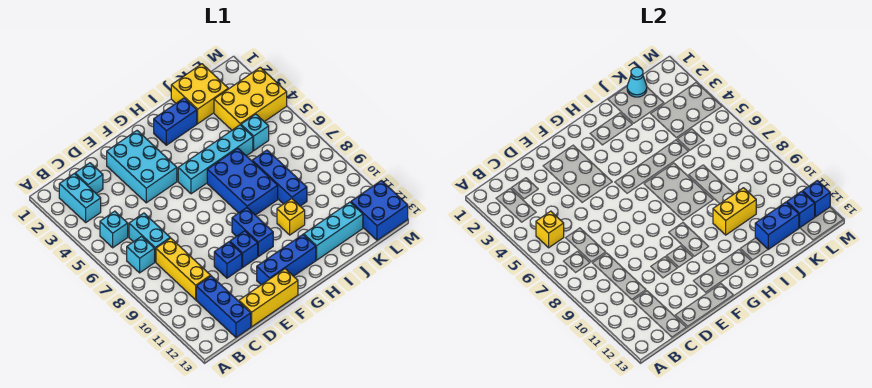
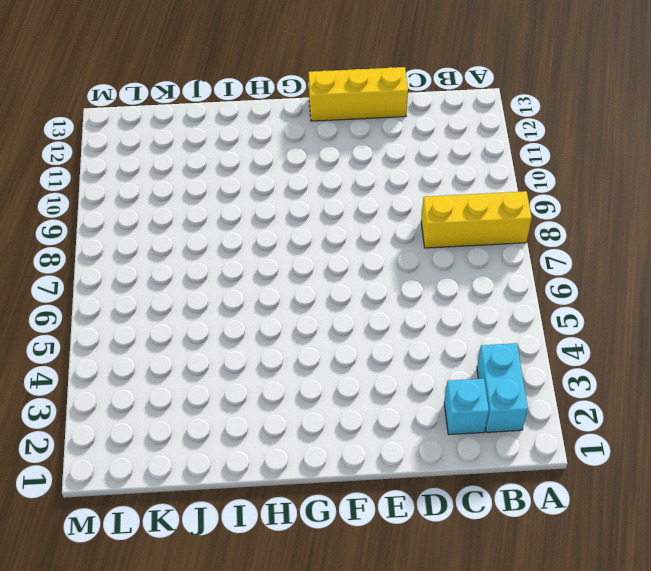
yellow 1x3 brick [421,191,532,248] -> yellow 1x3 brick turned to [156,238,211,300]
none -> cyan 1x1 brick [100,211,128,248]
none -> cyan 1x1 brick [127,236,155,273]
none -> cyan 1x2 brick [129,213,170,262]

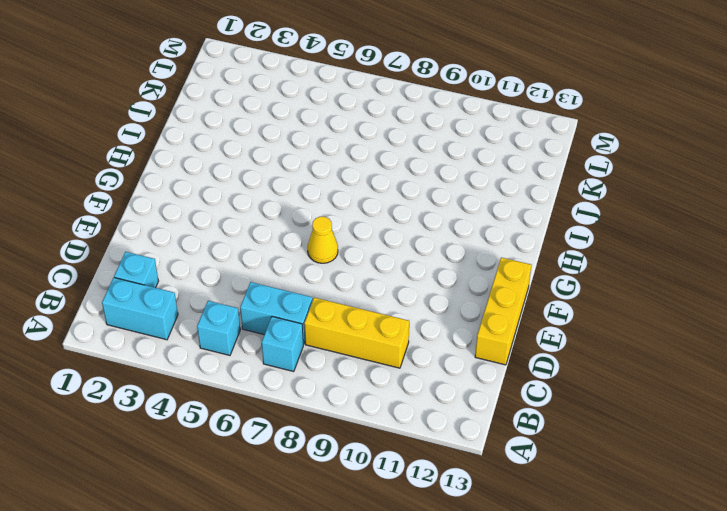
yellow 1x1 cone [307,217,338,263] -> none
none -> blue 1x3 brick [196,276,251,337]
none -> cyan 2x3 brick [107,131,177,203]
none -> blue 1x1 brick [214,242,242,278]

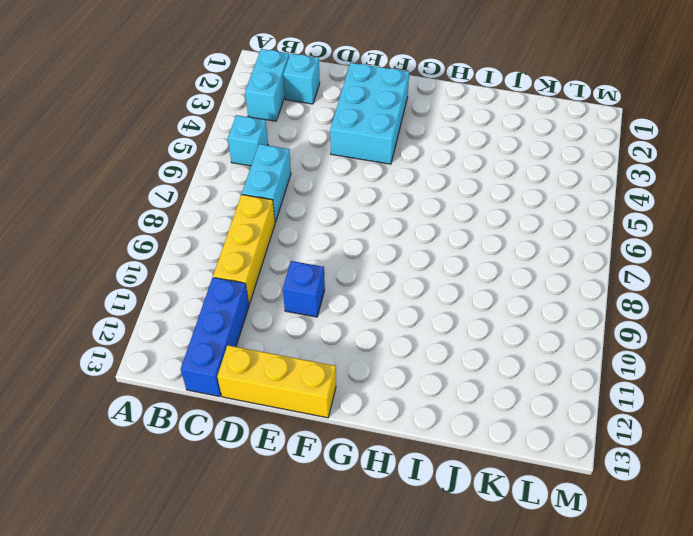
none -> cyan 1x1 brick [127,236,155,273]
none -> blue 1x1 brick [230,231,258,267]
none -> blue 1x3 brick [257,235,316,285]

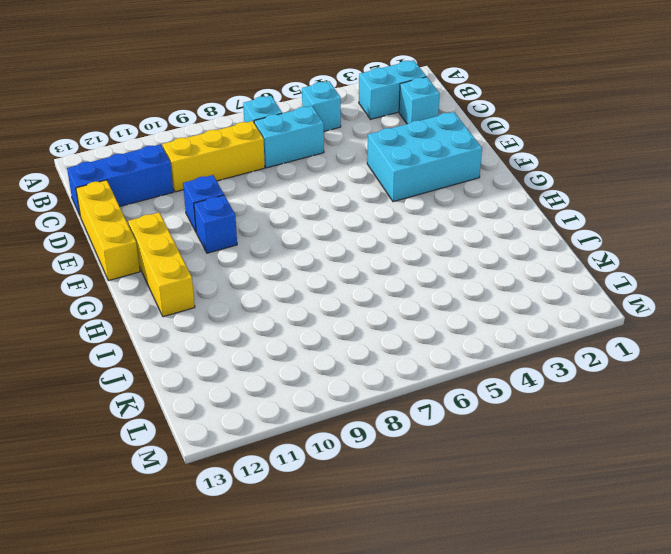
yellow 1x3 brick [128,212,195,317] -> blue 1x3 brick [257,235,316,285]
none -> cyan 1x4 brick [178,125,253,194]
none -> blue 1x2 brick [232,208,273,257]
none -> blue 1x2 brick [154,98,197,145]

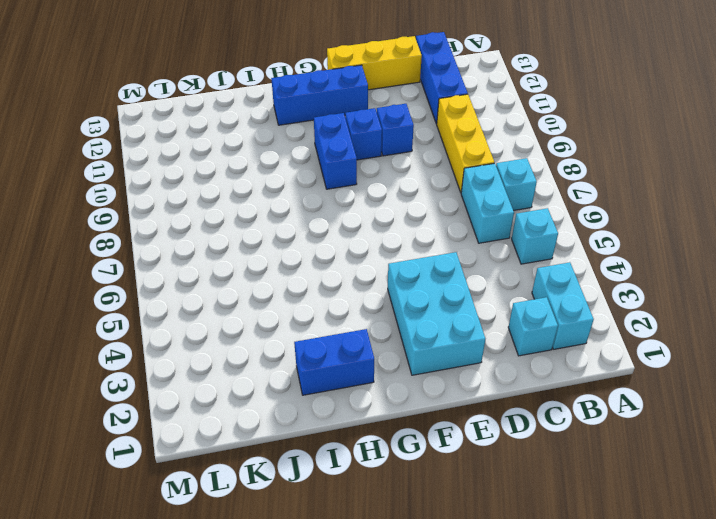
none -> cyan 1x4 brick [178,125,253,194]
none -> blue 2x3 brick [207,148,278,215]
none -> yellow 1x1 brick [277,199,305,235]

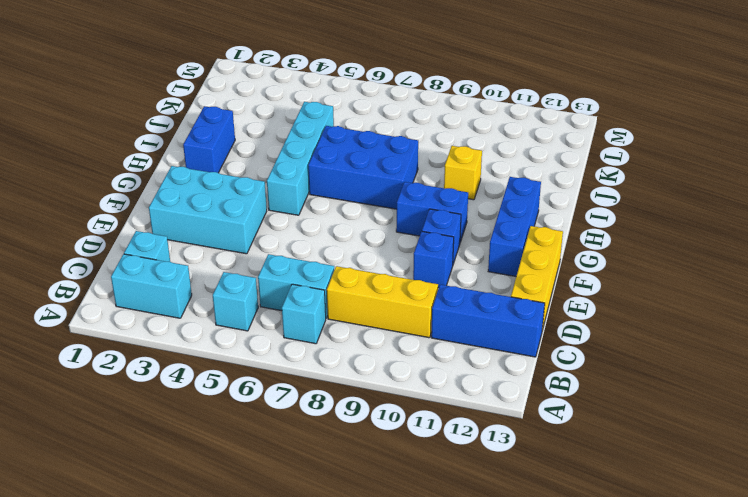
none -> cyan 1x3 brick [304,202,363,260]
none -> yellow 2x2 brick [171,64,228,124]
none -> blue 1x3 brick [252,150,307,206]

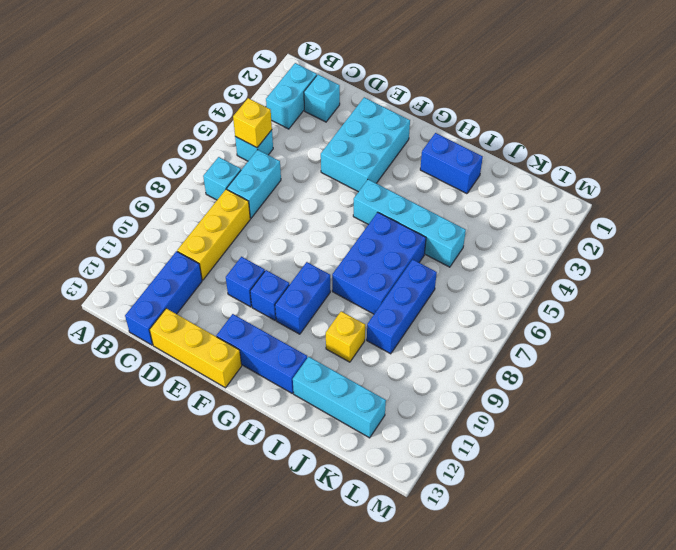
none -> yellow 2x2 brick [171,64,228,124]
none -> yellow 2x3 brick [214,67,287,130]
none -> cyan 1x1 brick [241,114,269,150]

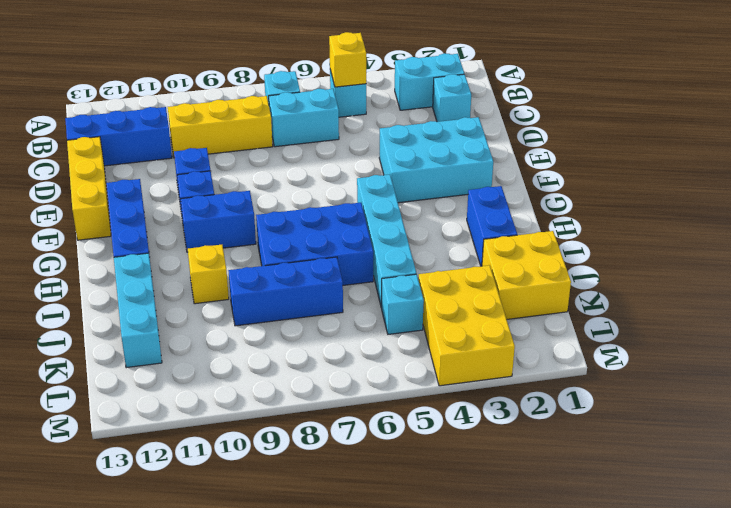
none -> blue 2x2 brick [351,181,408,240]
none -> yellow 1x2 brick [713,188,756,235]
none -> blue 1x2 brick [755,202,799,249]

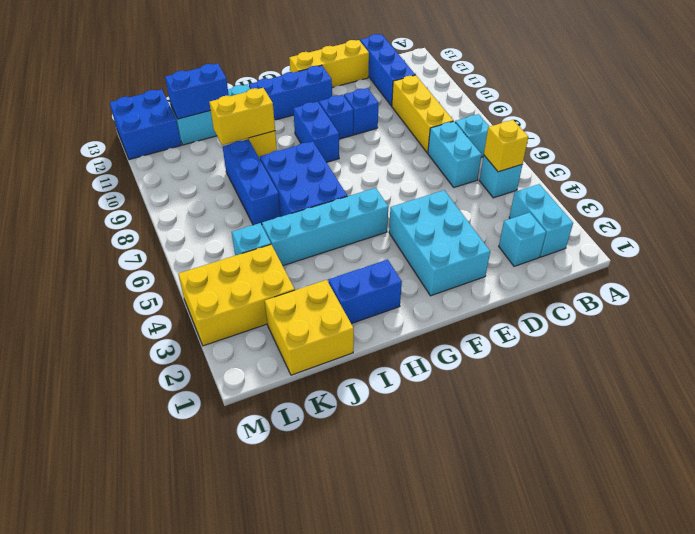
none -> cyan 1x1 cone [627,67,647,97]
none -> blue 1x1 brick [787,191,815,228]
none -> blue 1x1 brick [803,181,830,217]

